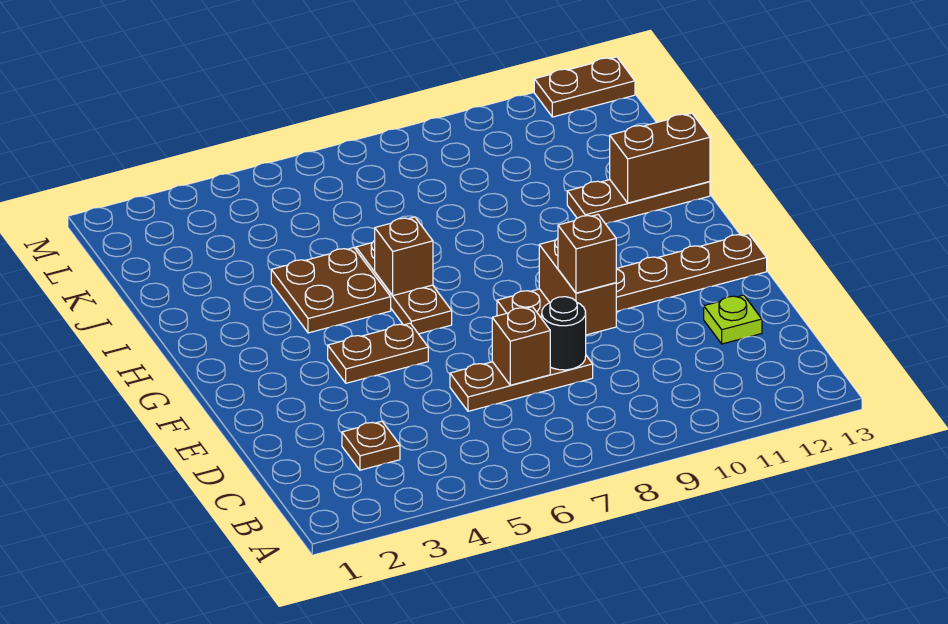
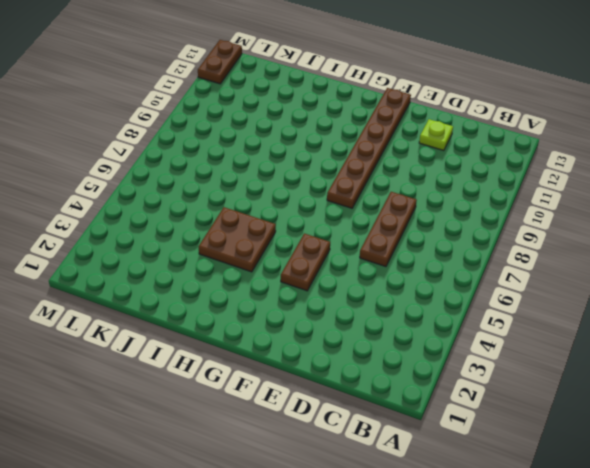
none -> brown 1x1 plate [342,421,400,470]
none -> brown 1x3 plate [356,241,452,334]
none -> brown 1x3 plate [567,180,710,224]

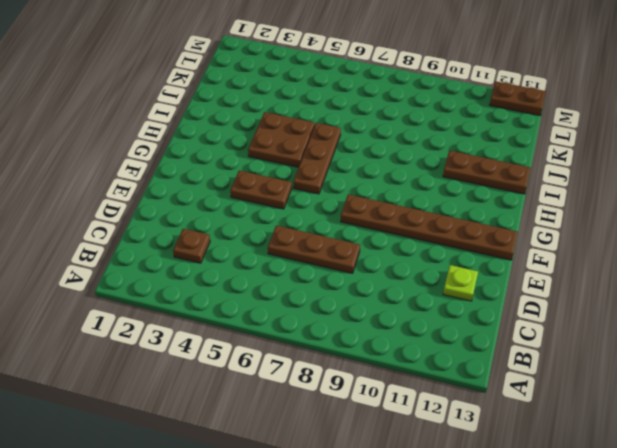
none -> brown 1x1 brick [492,307,550,385]
none -> black 1x1 round brick [542,297,586,370]
none -> brown 1x2 brick [539,238,616,335]

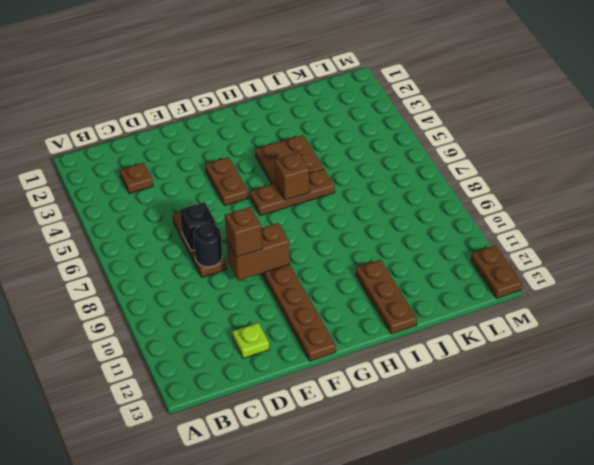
black 1x1 brick [180,202,215,251] -> brown 1x1 brick [492,307,550,385]
none -> brown 1x2 brick [610,113,710,203]

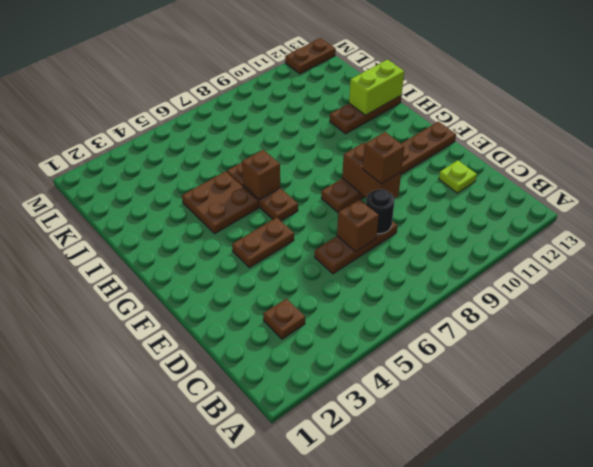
lime 1x2 brick [349,60,404,115] -> brown 1x2 brick [610,113,710,203]

